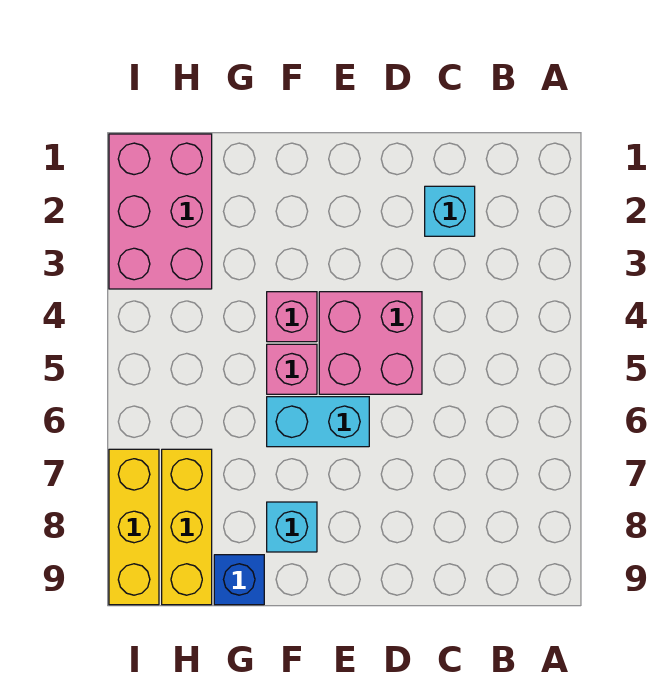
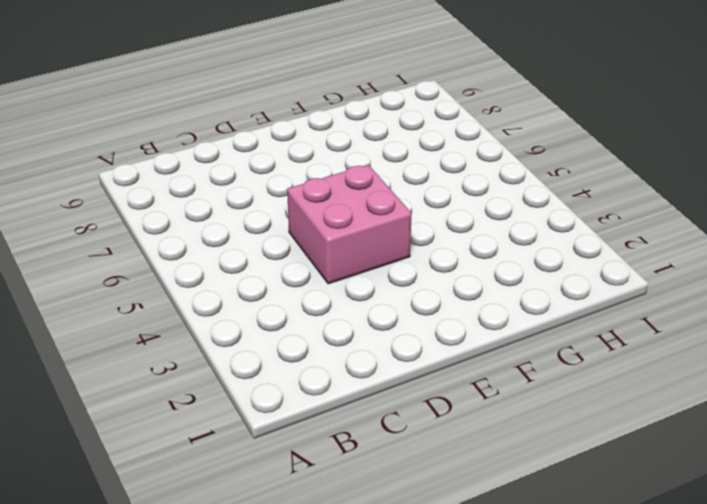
none -> cyan 1x1 brick [425,186,475,236]
none -> cyan 1x2 brick [267,397,369,447]

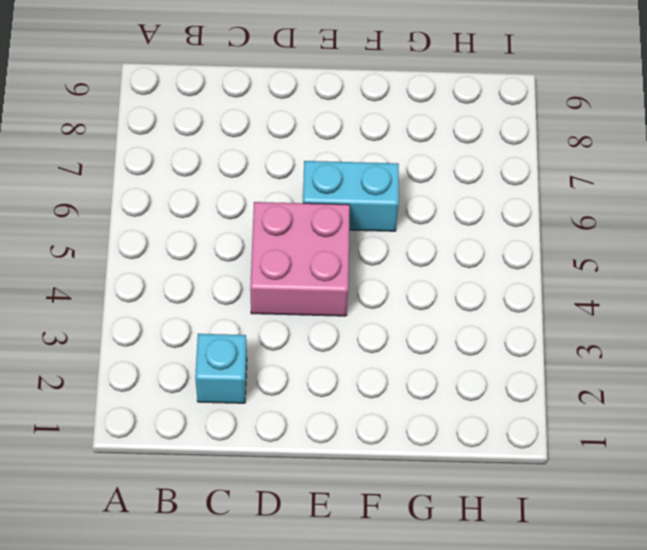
none -> pink 1x1 brick [267,292,317,342]
none -> pink 1x1 brick [267,344,317,394]

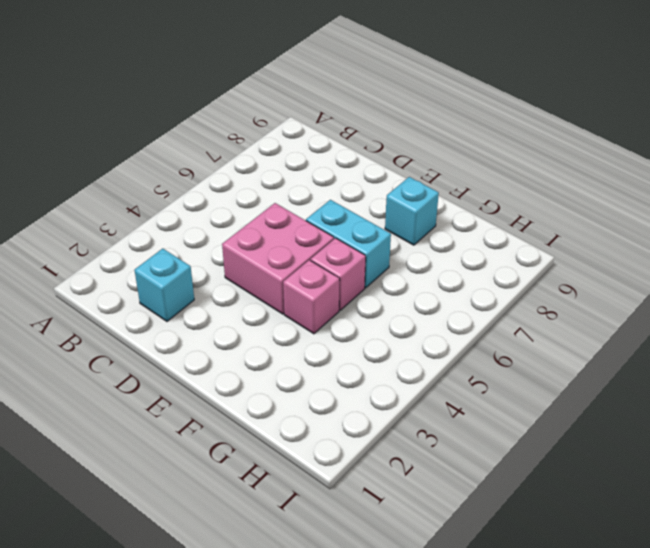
none -> blue 1x1 brick [214,555,264,605]
none -> pink 2x3 brick [109,134,212,289]

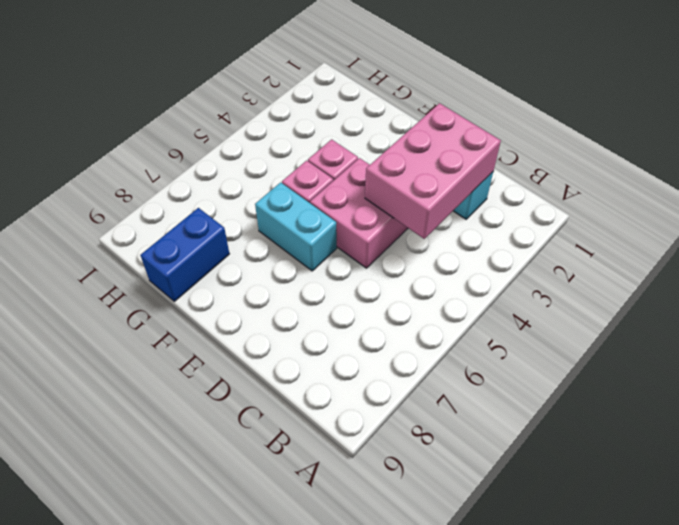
pink 2x3 brick [365,103,501,239] -> pink 2x3 brick moved to [109,134,212,289]
blue 1x2 brick [140,208,229,301] -> blue 1x1 brick [214,555,264,605]
none -> cyan 1x1 brick [267,502,317,552]
none -> yellow 1x3 brick [162,449,212,605]

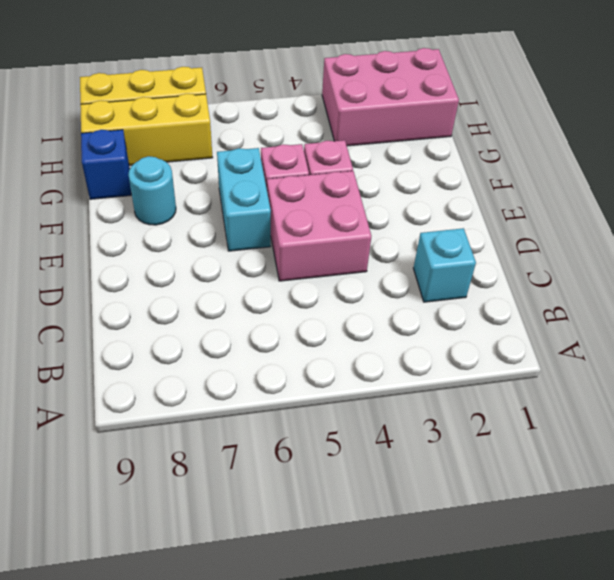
cyan 1x1 round brick [128,156,176,225] -> cyan 1x1 brick [267,502,317,552]

